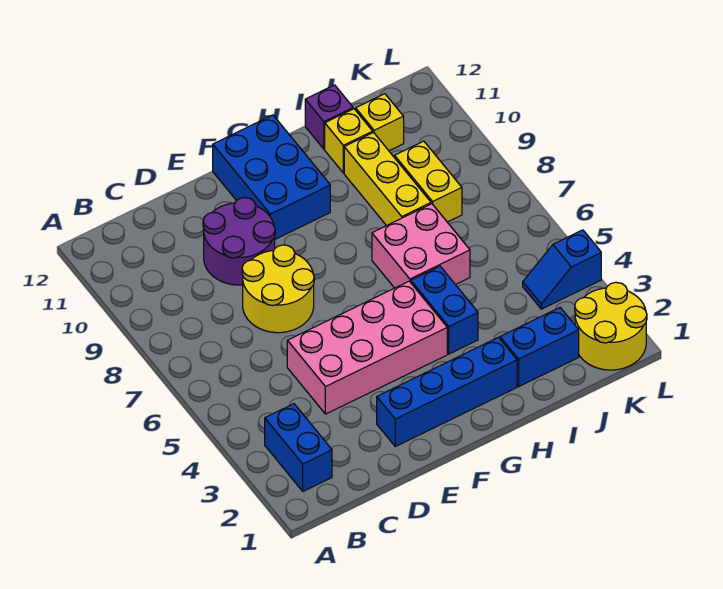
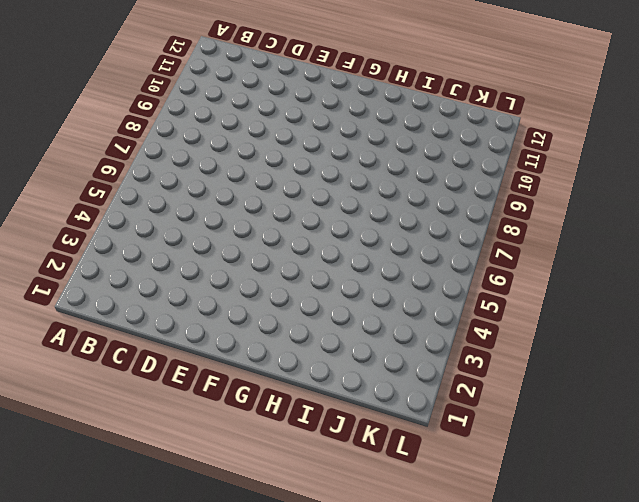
none -> blue 1x2 brick [265,404,332,491]
none -> pink 2x4 brick [287,281,447,414]
none -> yellow 2x2 round brick [242,245,314,333]

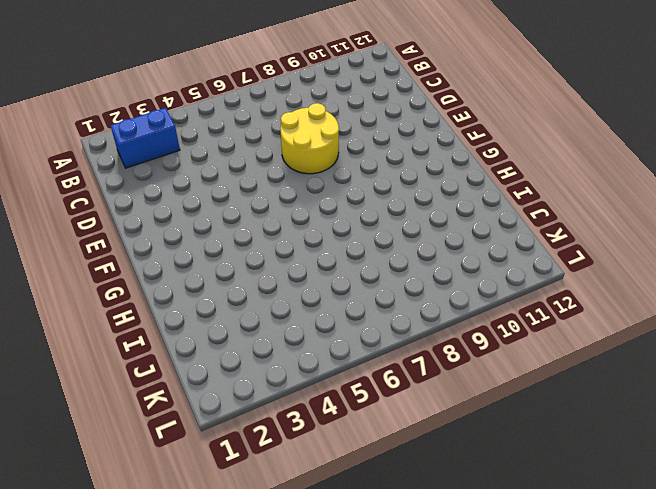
none -> pink 2x4 brick [287,281,447,414]
none -> purple 2x2 round brick [203,197,275,285]
none -> blue 1x4 brick [377,337,517,447]

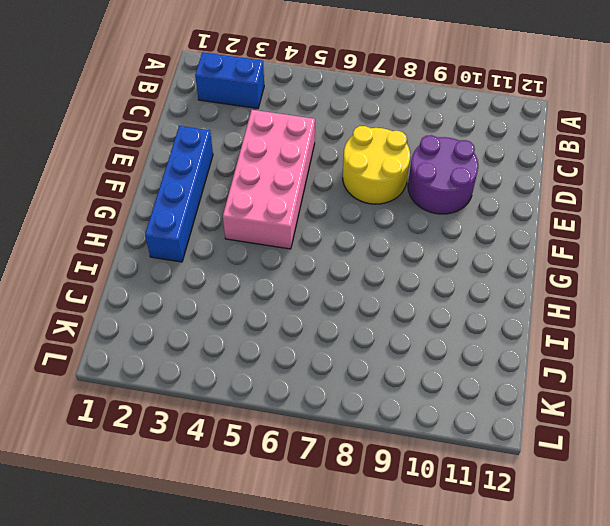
none -> blue 2x3 brick [213,115,330,239]
none -> blue 1x2 brick [411,266,478,354]
none -> pink 2x2 brick [372,204,470,288]

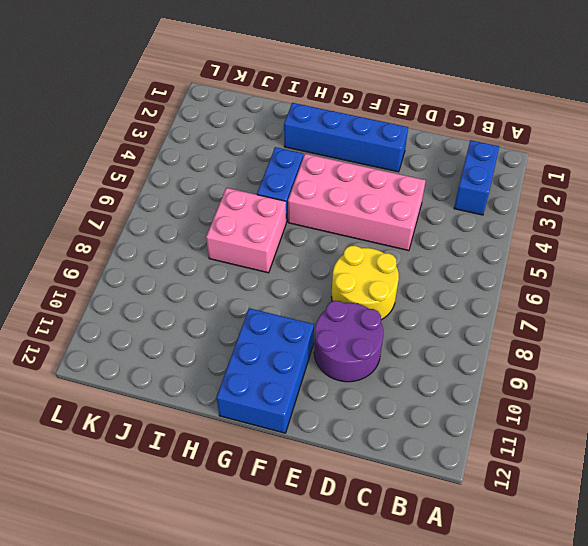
none -> blue 1x2 brick [500,308,579,386]
none -> yellow 1x3 brick [344,133,431,226]
none -> yellow 1x1 brick [325,109,373,173]

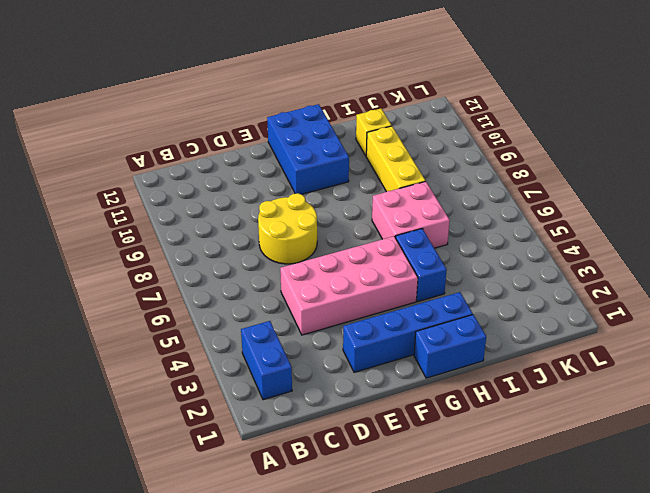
blue 1x2 brick [414,315,486,378] -> blue 1x2 brick moved to [500,308,579,386]
none -> purple 2x2 round brick [203,197,275,285]
none -> purple 1x1 brick [305,85,353,149]
none -> yellow 1x2 brick [395,141,462,222]

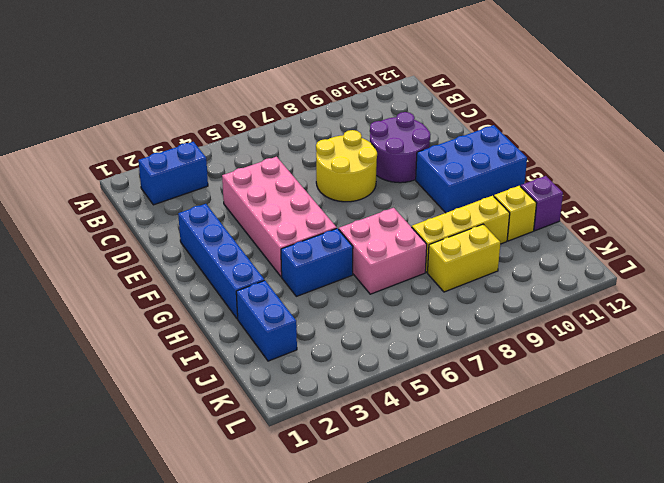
none -> yellow 1x1 brick [356,94,404,151]
none -> yellow 2x2 round brick [575,282,647,370]
none -> blue 1x2 slope [523,230,601,309]

